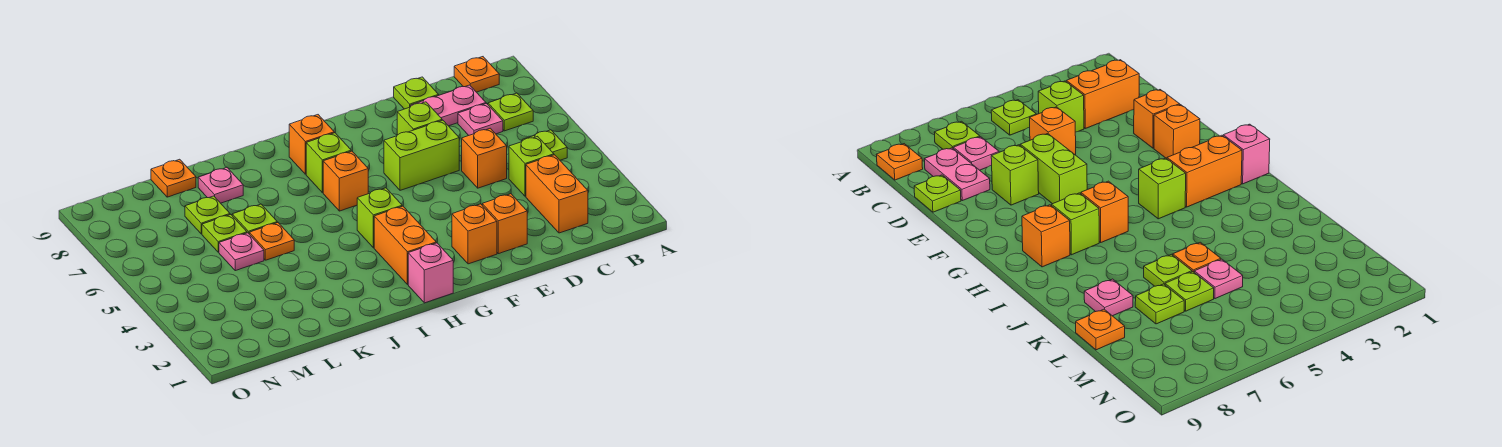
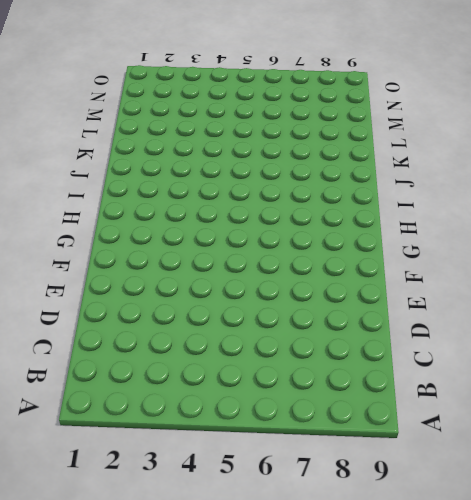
none -> lime 1x1 plate [522,130,567,160]
none -> lime 1x1 plate [488,93,533,131]
none -> orange 1x1 plate [454,57,499,92]

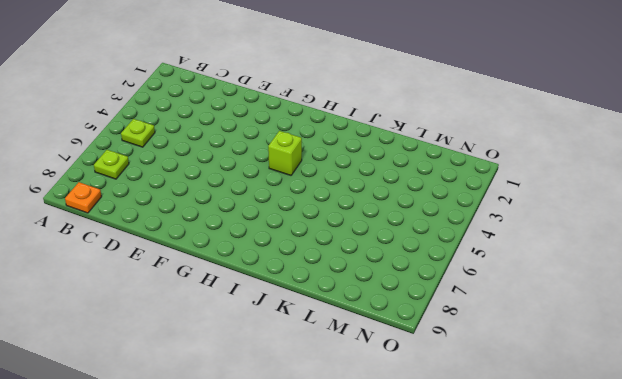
none -> orange 1x2 brick [526,155,588,233]
none -> lime 1x1 brick [509,136,554,196]
none -> pink 1x1 plate [458,103,503,135]

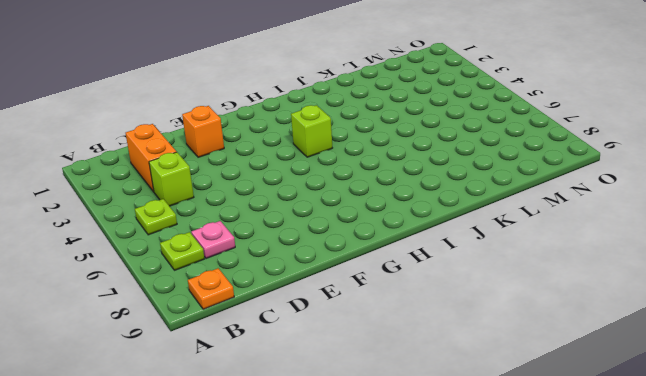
none -> pink 1x2 plate [411,85,486,126]
none -> orange 1x1 brick [462,128,507,188]
none -> lime 1x1 plate [394,77,439,109]

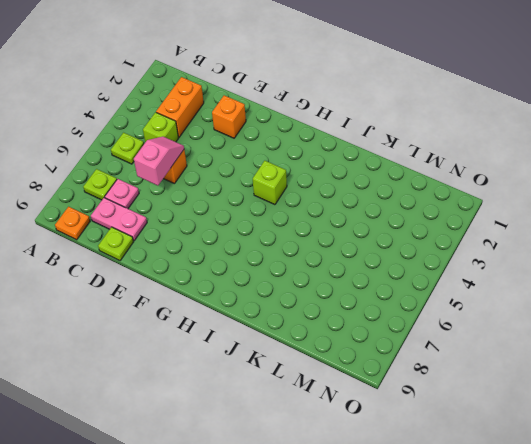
pink 1x2 slope [134,137,184,185] -> none
none -> lime 1x2 brick [384,120,459,190]
none -> lime 1x1 brick [397,102,442,135]
none -> orange 1x1 brick [452,204,497,264]

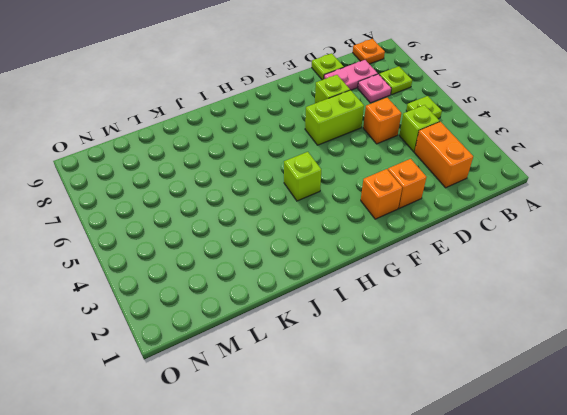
none -> pink 1x1 brick [408,243,453,303]
none -> orange 1x2 brick [374,206,436,285]
none -> orange 1x1 brick [323,151,368,211]

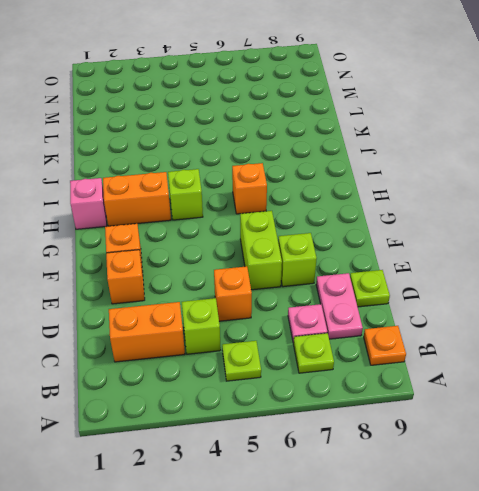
none -> lime 1x1 brick [306,133,351,193]
none -> orange 1x1 brick [289,115,334,174]
none -> orange 1x1 plate [249,223,294,260]

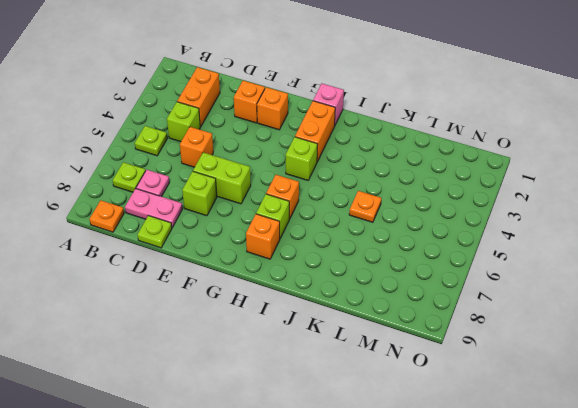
none -> lime 1x1 plate [232,204,277,233]
none -> pink 1x1 plate [198,168,243,203]
none -> pink 1x1 plate [219,233,264,271]

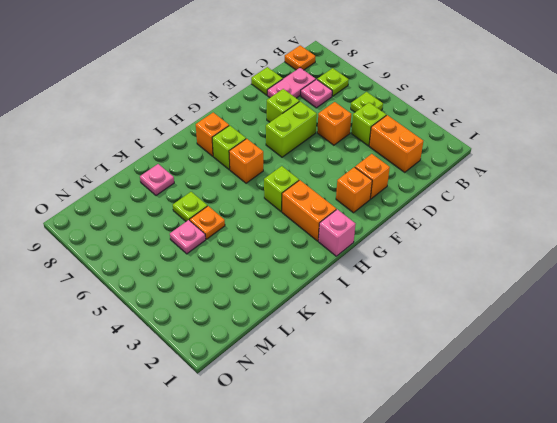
none -> lime 1x1 plate [202,214,247,252]
none -> lime 1x1 plate [185,196,230,234]
none -> orange 1x1 plate [151,159,196,197]

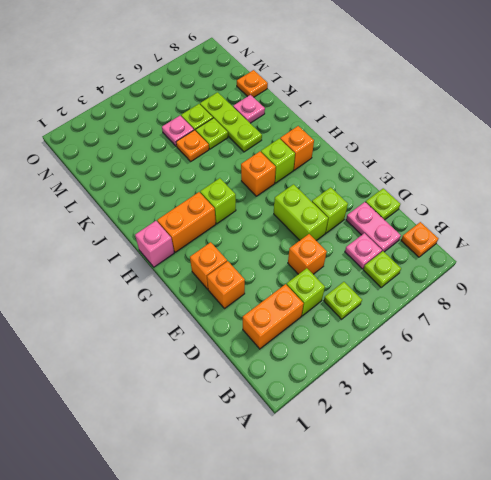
lime 1x3 plate [200,92,262,152] -> lime 1x1 plate [185,196,230,234]

